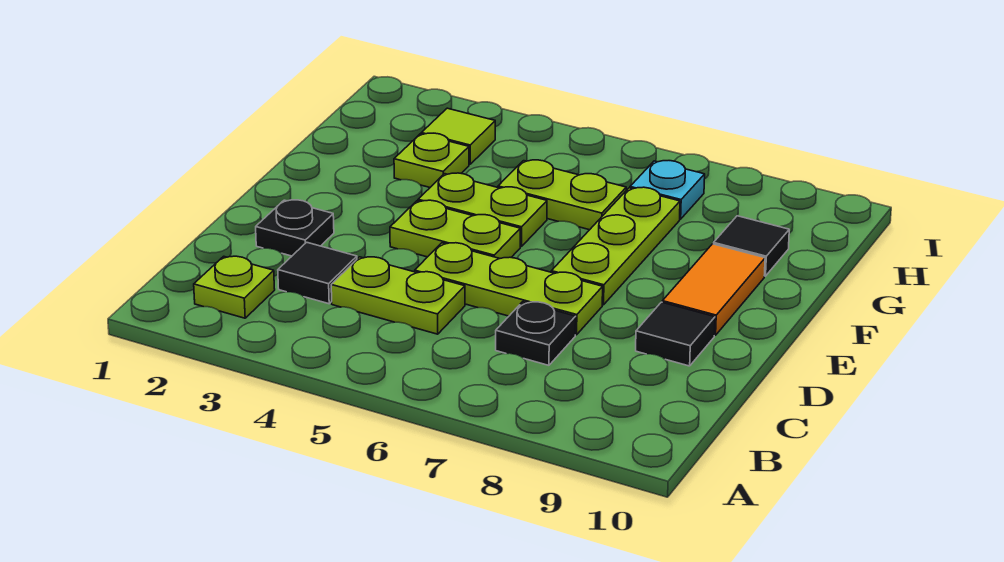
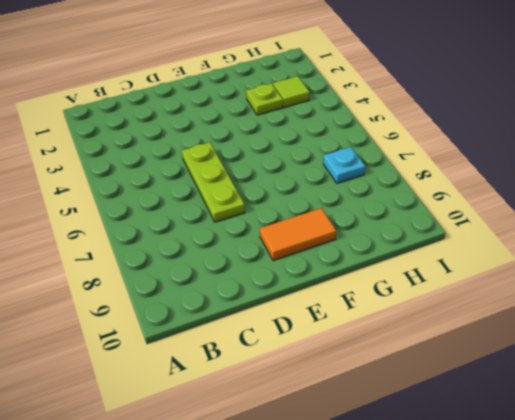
none -> lime 1x1 plate [194,256,275,318]
none -> black 1x1 tile [278,242,357,304]
none -> lime 1x2 plate [331,257,465,334]

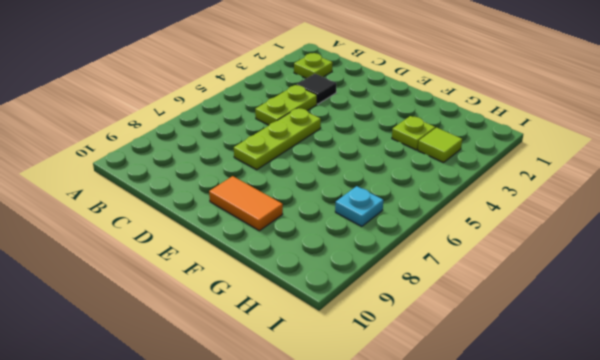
none -> black 1x1 plate [496,302,576,365]
none -> black 1x1 plate [256,200,334,256]
none -> black 1x1 tile [636,302,715,366]

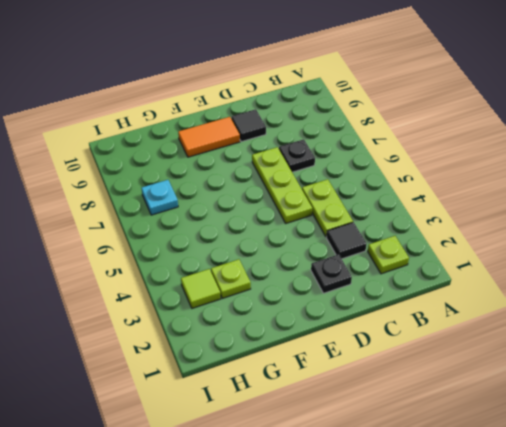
none -> lime 1x2 plate [390,200,520,259]
none -> lime 1x3 plate [551,187,680,305]
none -> lime 1x2 plate [418,173,547,247]

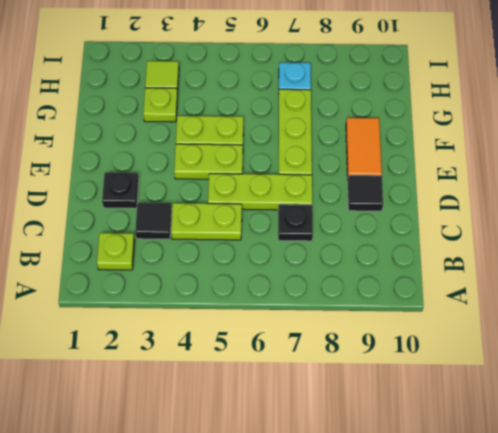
none -> lime 1x2 plate [498,160,626,230]
none -> black 1x1 tile [714,216,789,276]

